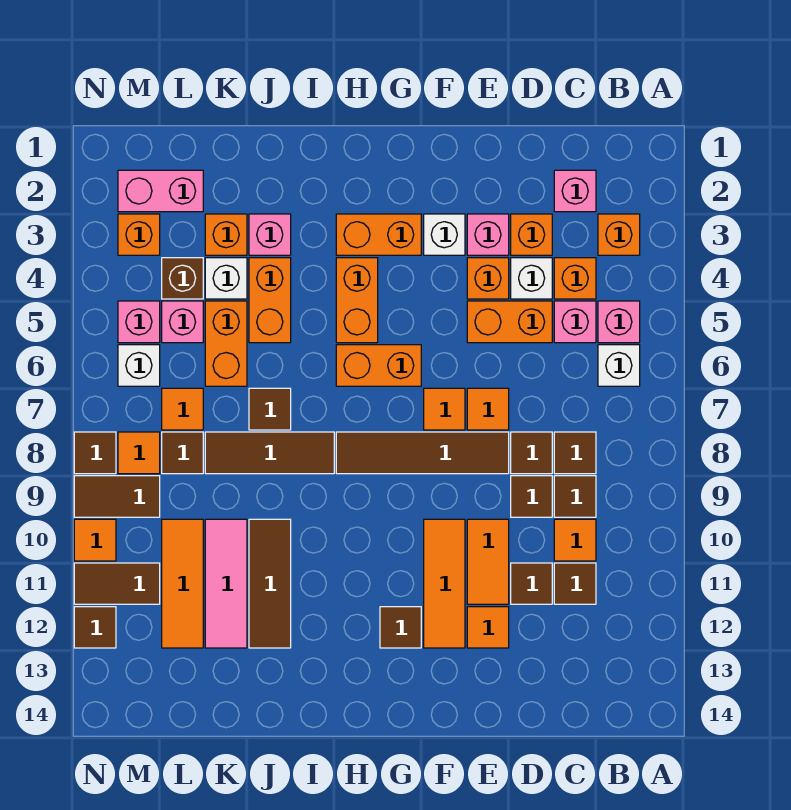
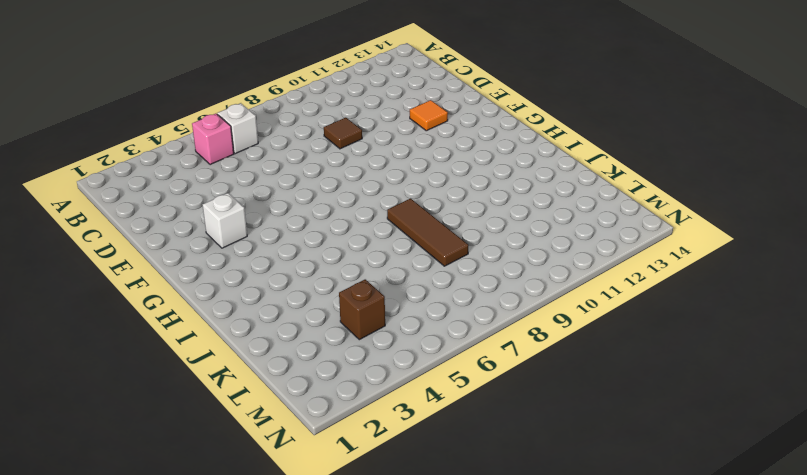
none -> orange 1x1 brick [598,214,640,255]
none -> pink 1x1 brick [554,170,596,212]
none -> orange 1x1 brick [554,258,596,299]
none -> pink 1x1 brick [554,301,596,343]

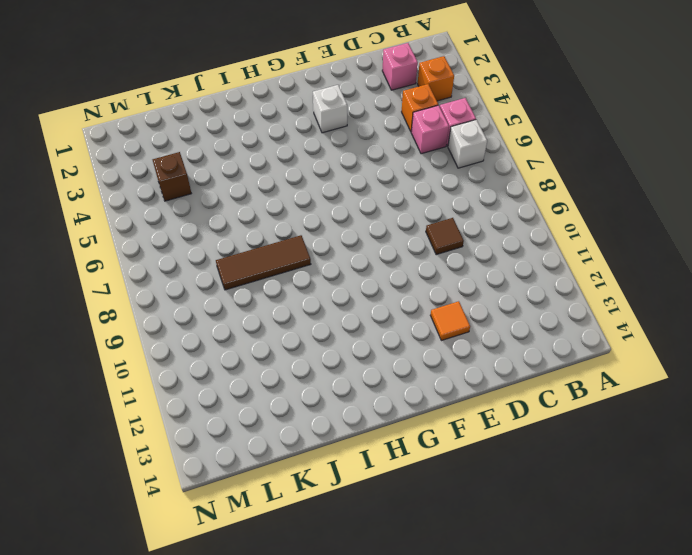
none -> brown 1x1 tile [554,432,596,474]
none -> brown 1x1 tile [554,476,596,517]
none -> orange 1x1 tile [554,519,596,561]
none -> brown 1x1 tile [554,563,596,604]

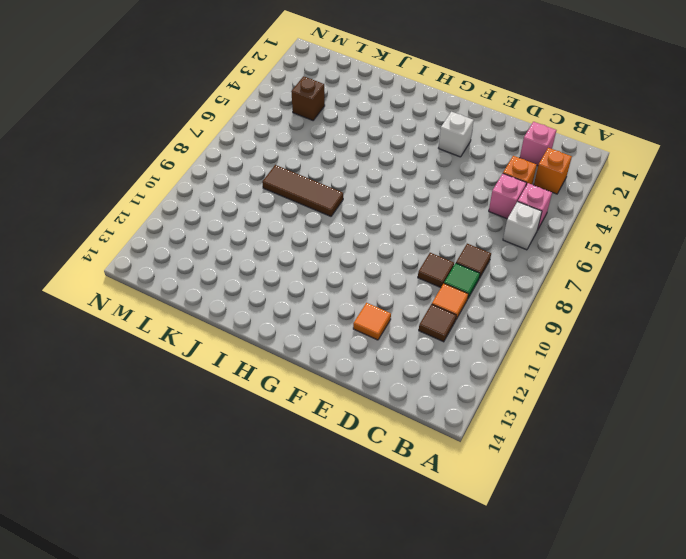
green 1x1 tile [444,263,480,298] -> brown 1x1 tile [554,476,596,517]
none -> orange 1x1 brick [511,214,552,255]
none -> white 1x1 brick [511,258,552,299]
none -> orange 1x2 brick [467,301,552,343]
none -> brown 1x1 tile [511,432,552,474]

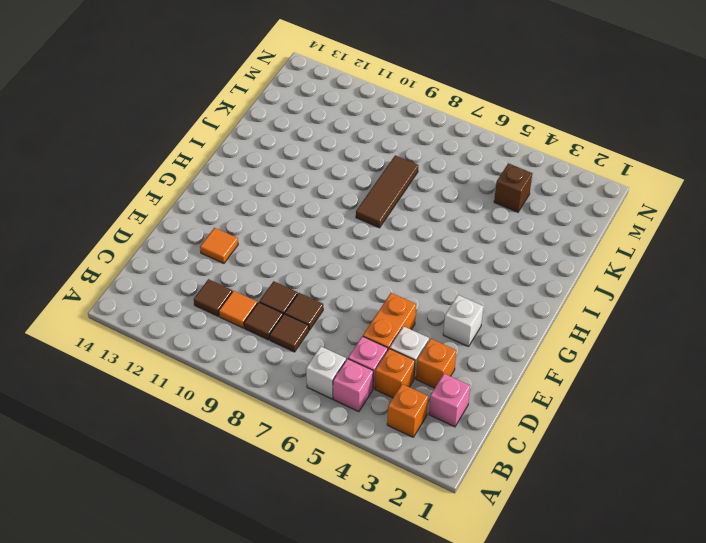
none -> brown 1x1 tile [511,563,552,604]
none -> pink 1x1 brick [467,214,509,255]
none -> orange 1x1 brick [467,258,509,299]
none -> orange 1x1 tile [467,388,509,430]

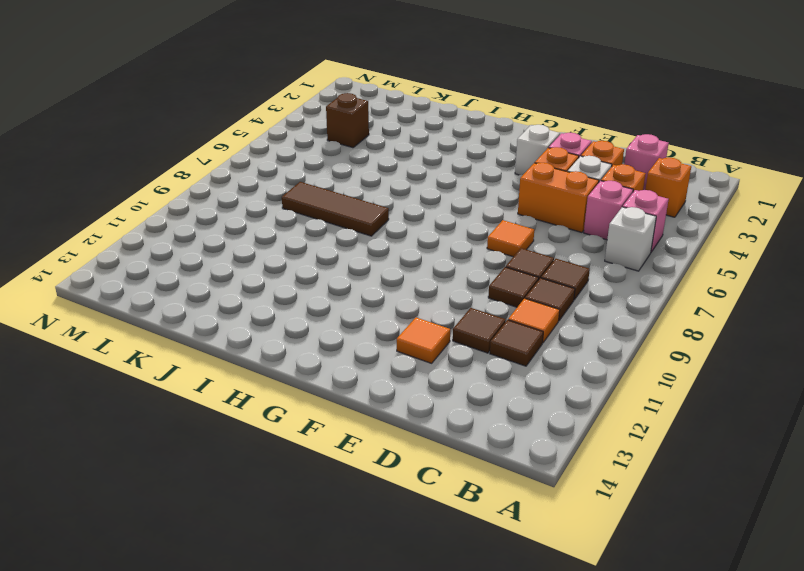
none -> brown 1x4 tile [336,432,509,474]
none -> orange 1x2 tile [467,519,509,604]
none -> orange 1x1 tile [424,388,465,430]
none -> orange 1x3 tile [424,519,465,648]

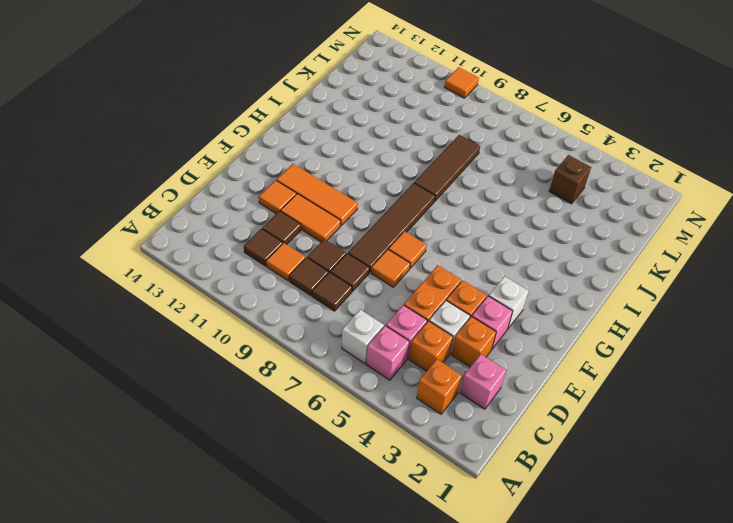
none -> orange 1x2 brick [336,214,421,255]
none -> orange 1x2 brick [336,345,421,386]
none -> brown 1x1 tile [380,607,421,648]
none -> orange 1x2 brick [336,258,378,343]

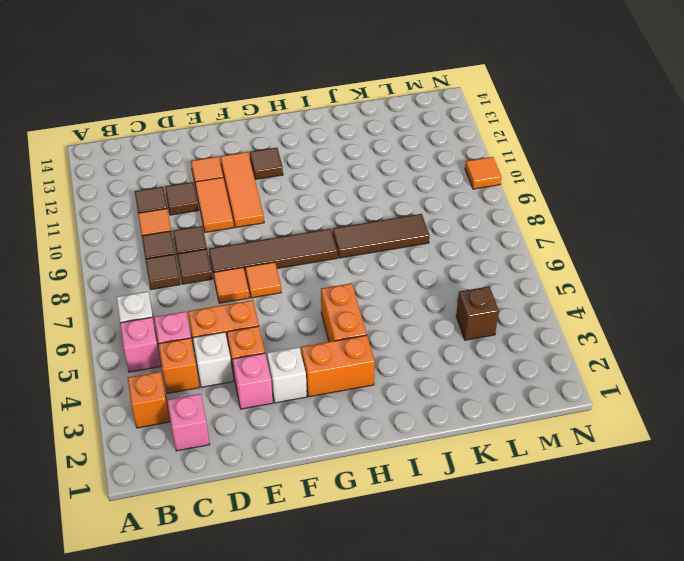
none -> orange 1x1 brick [511,214,552,255]
none -> orange 1x2 brick [336,345,421,386]
none -> pink 1x1 brick [249,214,291,255]
none -> orange 1x2 brick [249,258,291,343]

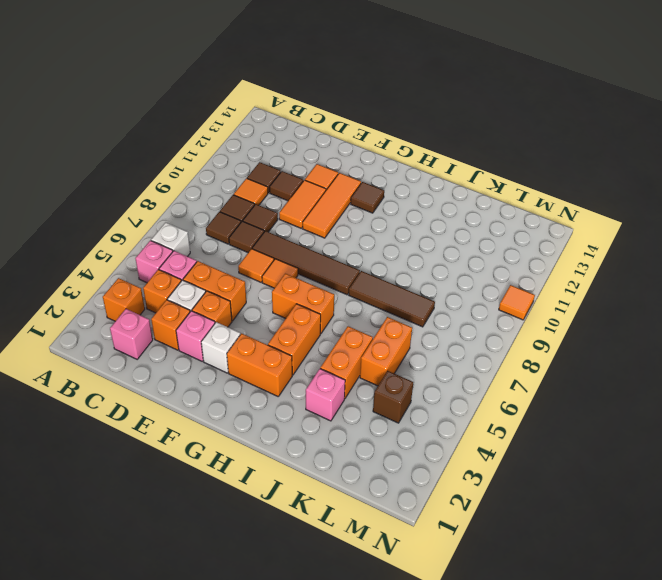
none -> brown 1x1 tile [249,388,291,430]
none -> brown 1x3 tile [249,519,291,648]
none -> orange 1x1 brick [205,214,247,255]
none -> white 1x1 brick [205,258,247,299]

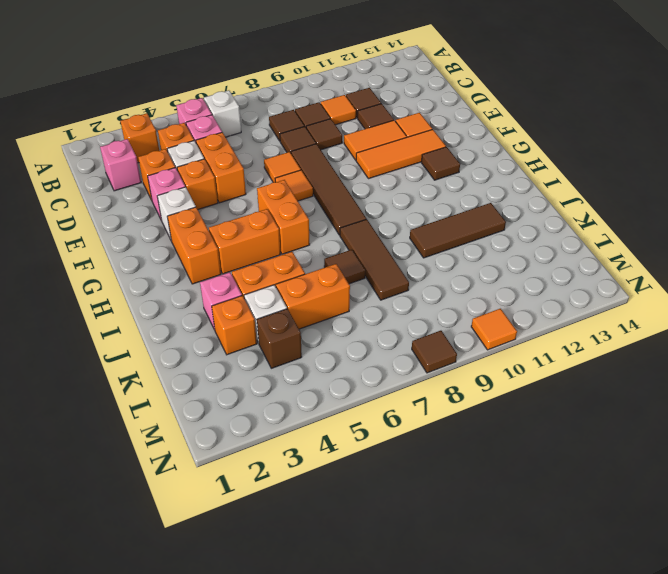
none -> pink 1x3 tile [205,519,247,648]
none -> pink 1x2 brick [118,170,203,212]
none -> pink 1x1 brick [162,301,203,343]
none -> orange 1x1 tile [162,388,203,430]

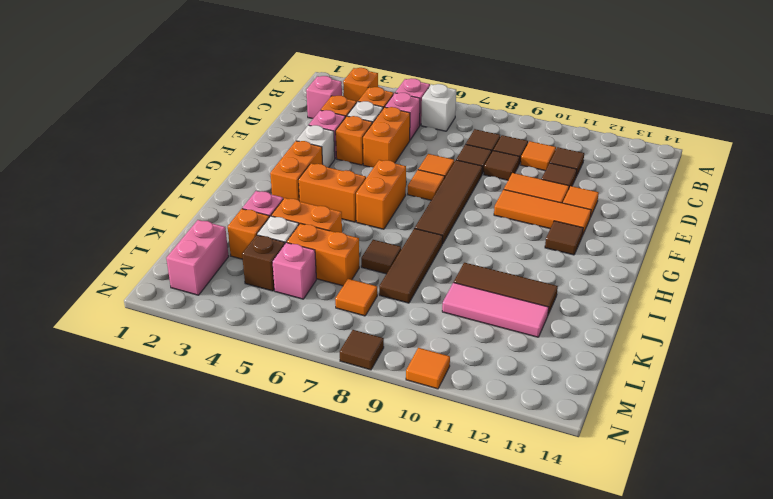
none -> brown 1x1 tile [162,432,203,474]
none -> orange 1x3 tile [162,519,203,648]
none -> orange 1x1 brick [118,214,160,255]
none -> pink 1x1 brick [118,301,160,343]

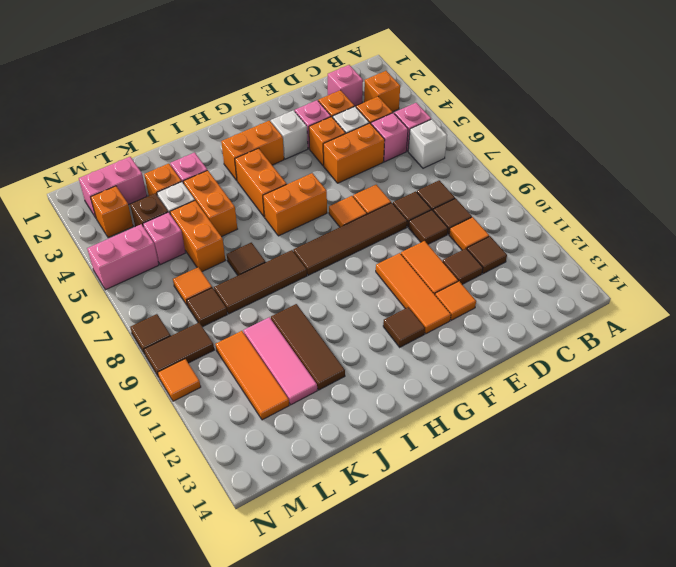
pink 1x2 brick [87,224,159,290] -> pink 1x1 brick [118,301,160,343]
none -> white 1x1 brick [118,345,160,386]
none -> orange 1x1 tile [118,432,160,474]
none -> brown 1x2 tile [74,563,160,604]
none -> brown 1x1 tile [74,607,116,648]

